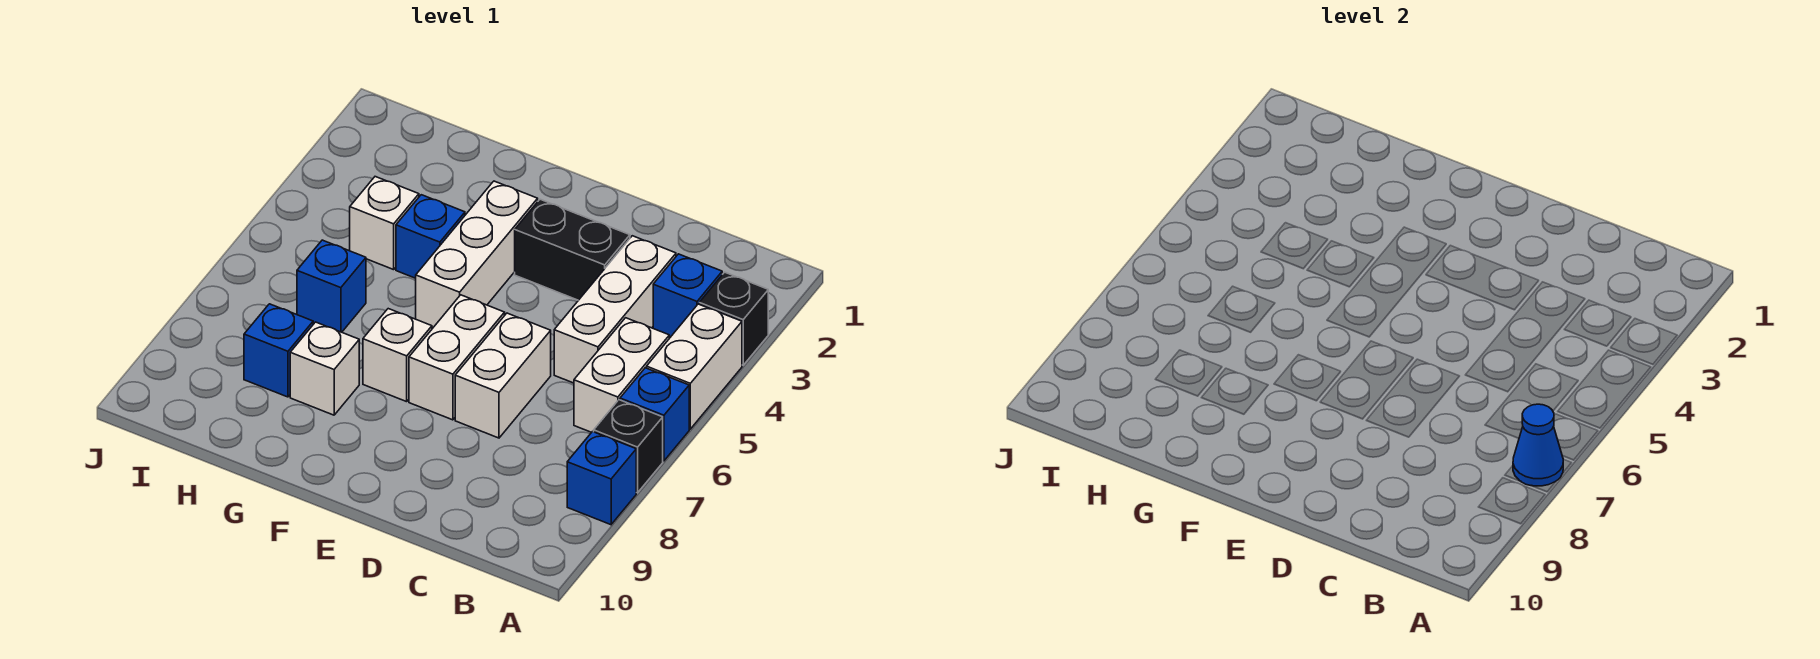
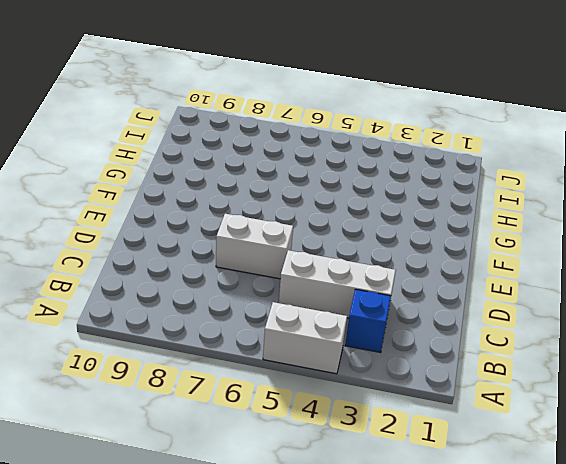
none -> black 1x1 brick [699,272,768,365]
none -> blue 1x1 brick [620,368,689,461]
none -> black 1x1 brick [594,400,663,493]

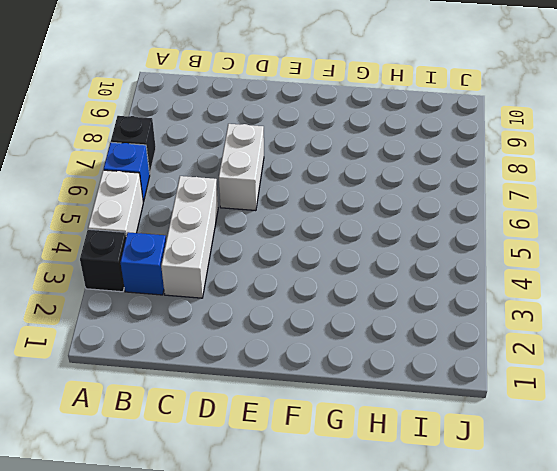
none -> blue 1x1 brick [567,432,636,525]
none -> white 1x2 brick [574,318,669,432]
none -> black 1x2 brick [515,199,630,300]

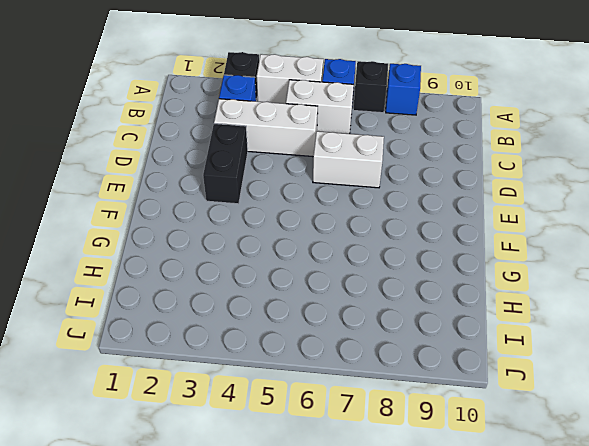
none -> white 1x2 brick [409,295,505,420]
none -> white 1x3 brick [416,181,538,327]
none -> white 1x1 brick [363,309,432,402]

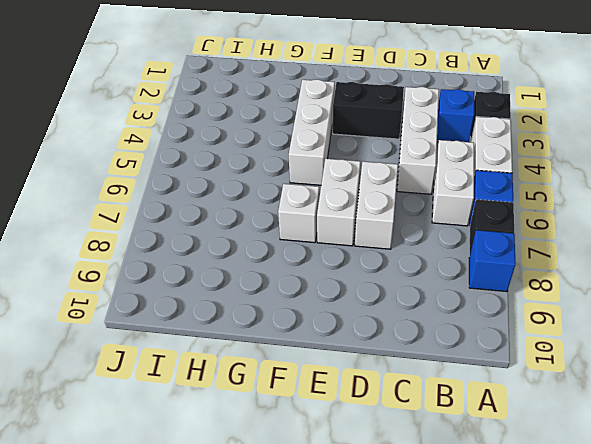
none -> blue 1x1 brick [396,195,465,278]
none -> white 1x1 brick [290,322,359,415]
none -> white 1x1 brick [350,177,419,270]

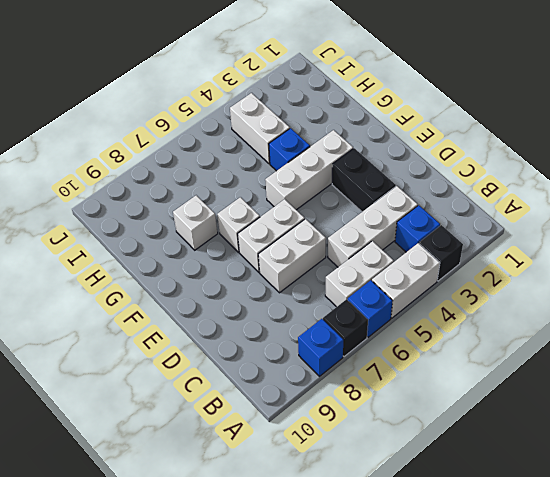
white 1x2 brick [230,93,290,164] -> white 1x1 brick [350,177,419,270]
none -> blue 1x1 brick [297,240,366,332]
none -> blue 1x1 brick [244,304,313,397]
none -> blue 1x1 cone [1513,404,1563,486]

